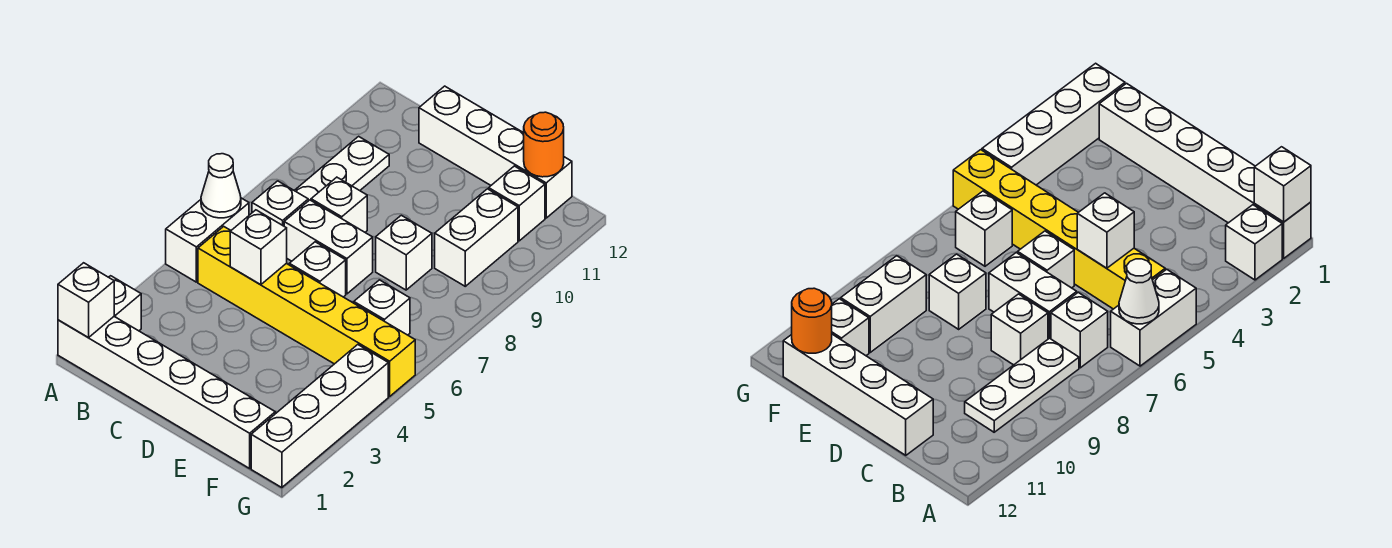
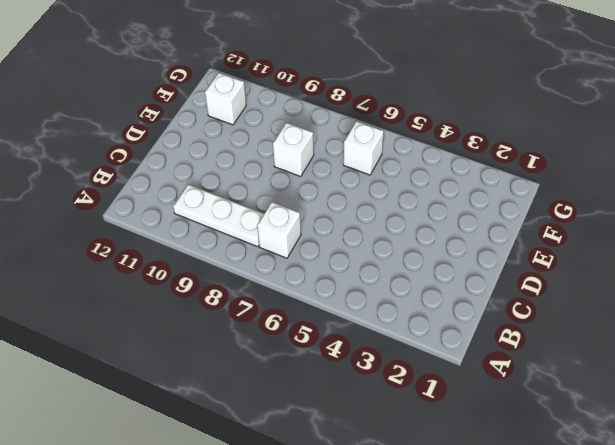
none -> white 1x6 brick [58,317,275,468]
none -> white 1x1 brick [109,276,141,331]
none -> white 1x2 brick [166,198,249,282]

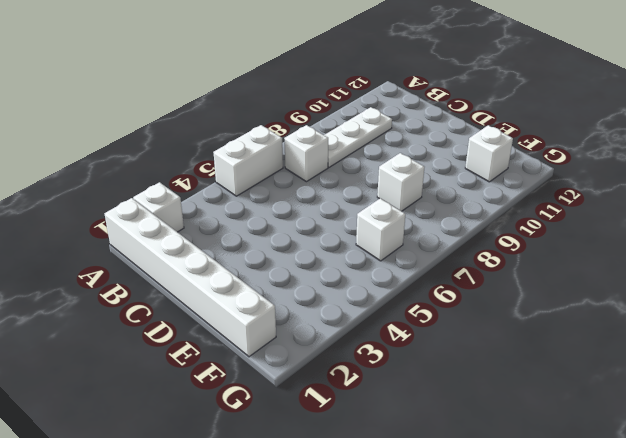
none -> yellow 1x6 brick [198,226,415,396]
none -> white 1x2 brick [284,200,373,294]
none -> white 1x1 brick [311,177,367,232]

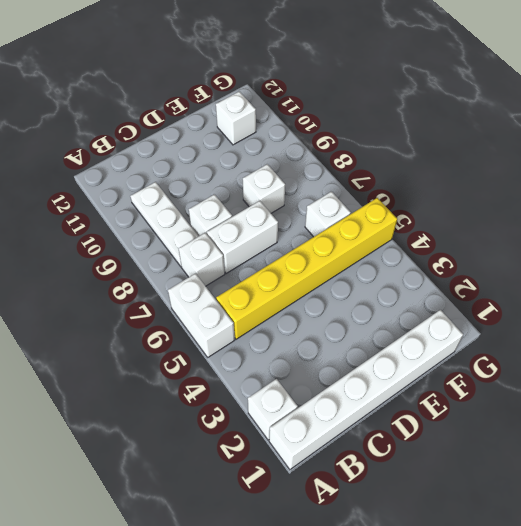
none -> white 1x4 brick [419,86,572,218]
none -> white 1x1 brick [289,242,346,297]
none -> white 1x2 brick [435,189,518,286]

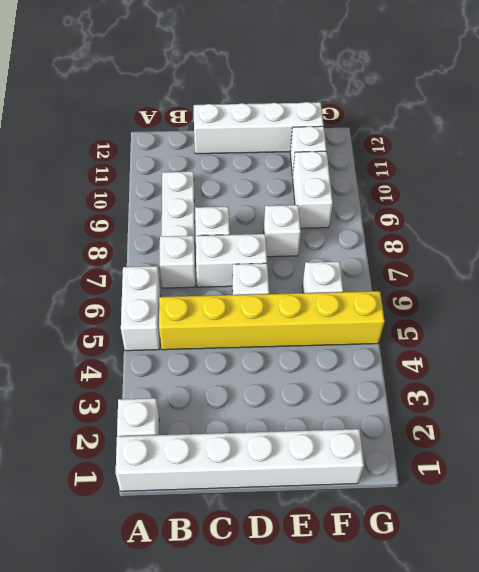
none -> white 1x4 brick [251,345,388,488]
none -> white 1x1 brick [58,263,114,337]
none -> white 1x1 cone [201,154,241,218]

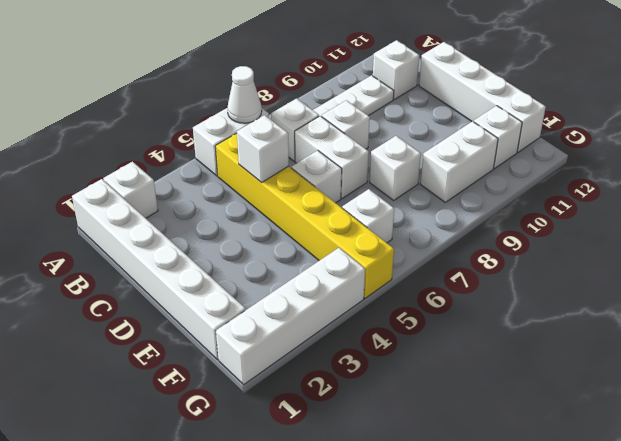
white 1x1 brick [373,40,419,100] -> white 1x1 brick moved to [58,263,114,337]
none -> orange 1x1 round brick [524,112,564,177]

